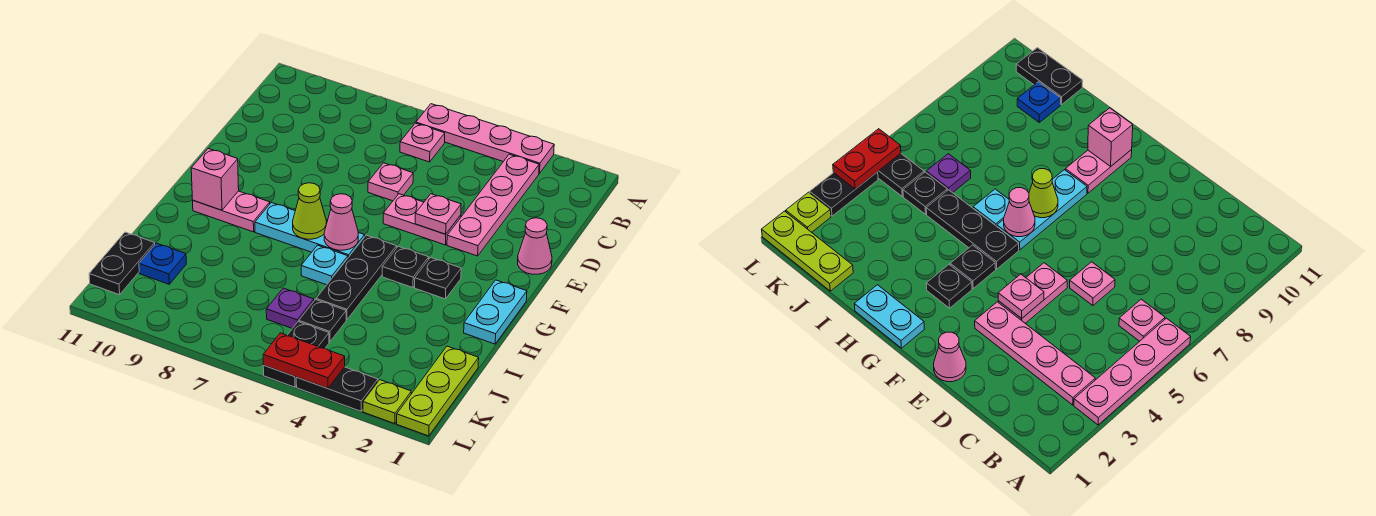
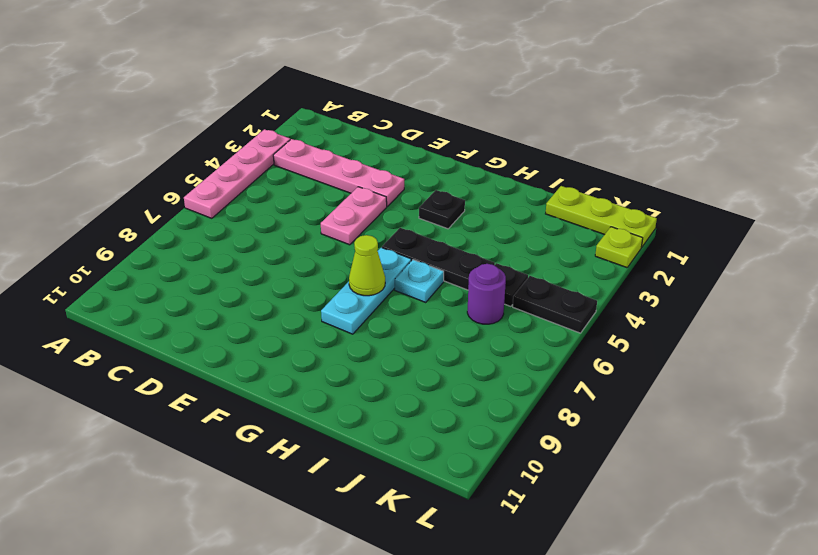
purple 1x1 round brick [467,264,506,324] -> purple 1x1 plate [266,288,314,328]
none -> pink 1x1 plate [400,123,445,162]
none -> pink 1x1 plate [368,163,413,201]
none -> pink 1x1 cone [518,218,552,274]

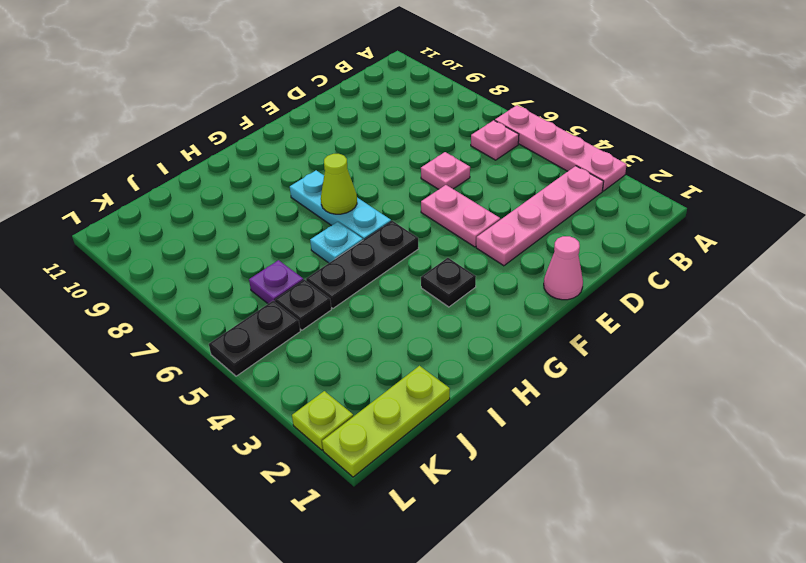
none -> cyan 1x2 plate [464,280,527,344]
none -> black 1x1 plate [382,246,429,288]
none -> pink 1x2 plate [193,191,270,232]

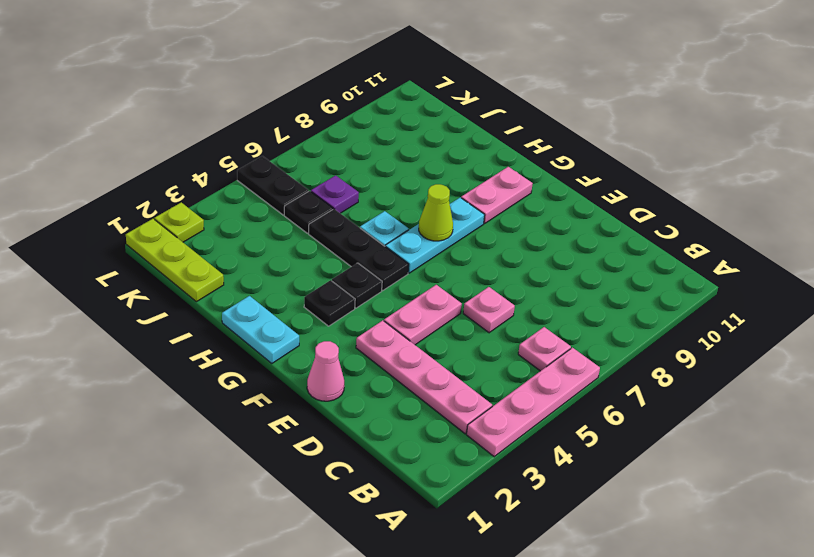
none -> blue 1x1 plate [139,243,186,284]
none -> black 1x2 plate [89,232,155,295]
none -> black 1x2 plate [296,367,378,411]

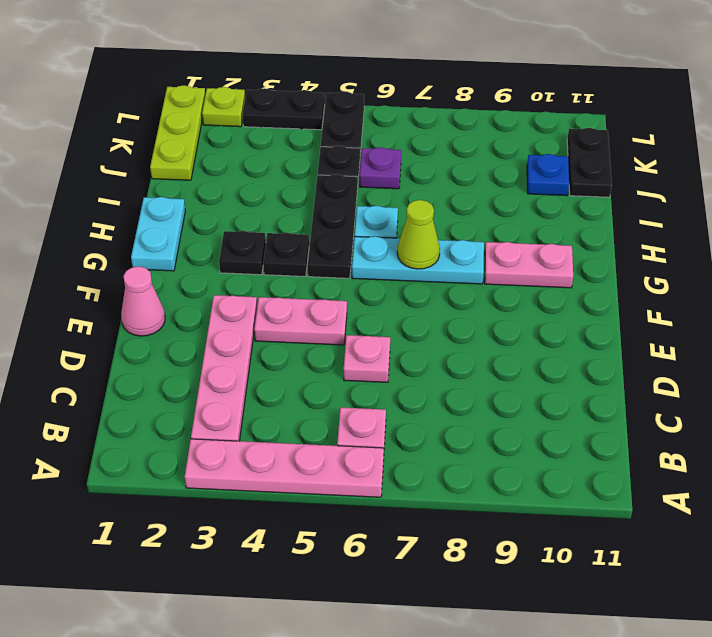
none -> pink 1x1 plate [415,194,461,234]
none -> pink 1x1 cone [324,194,358,250]
none -> pink 1x1 brick [191,149,239,210]

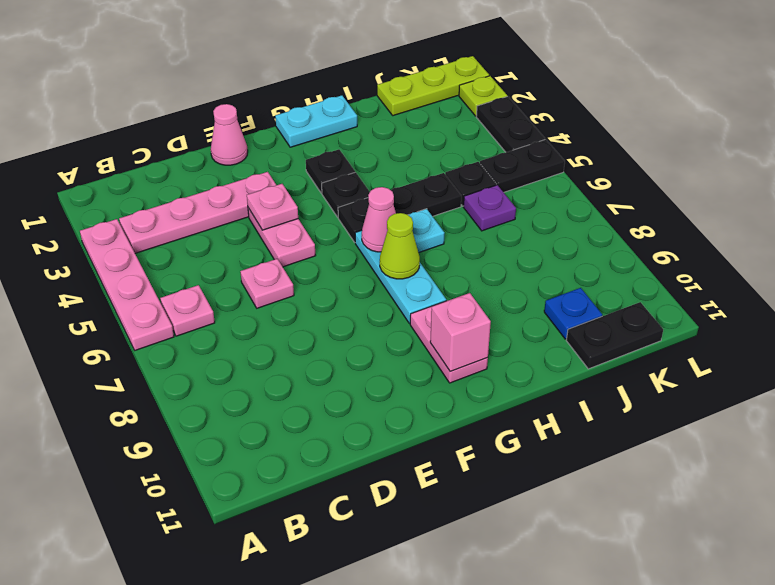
none -> red 1x2 plate [263,333,345,388]

